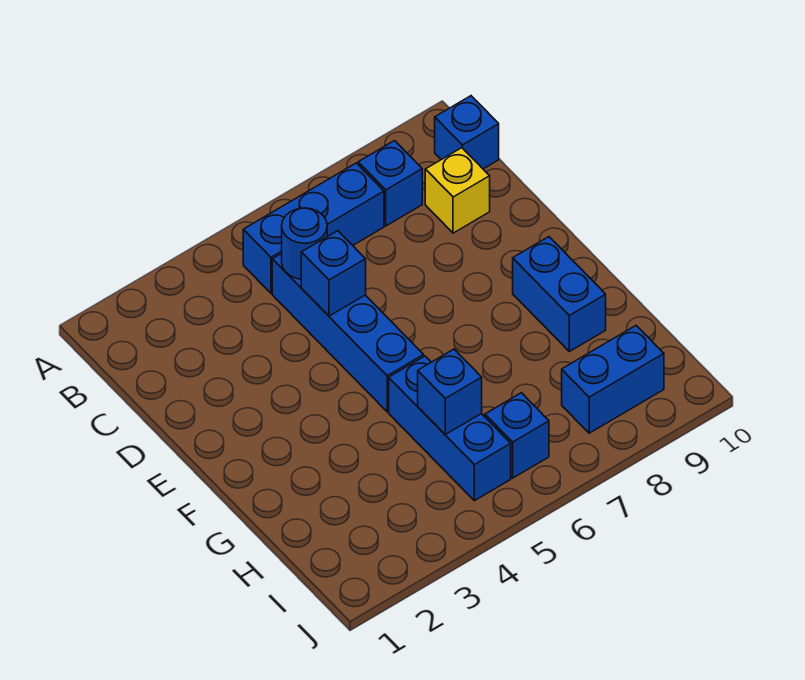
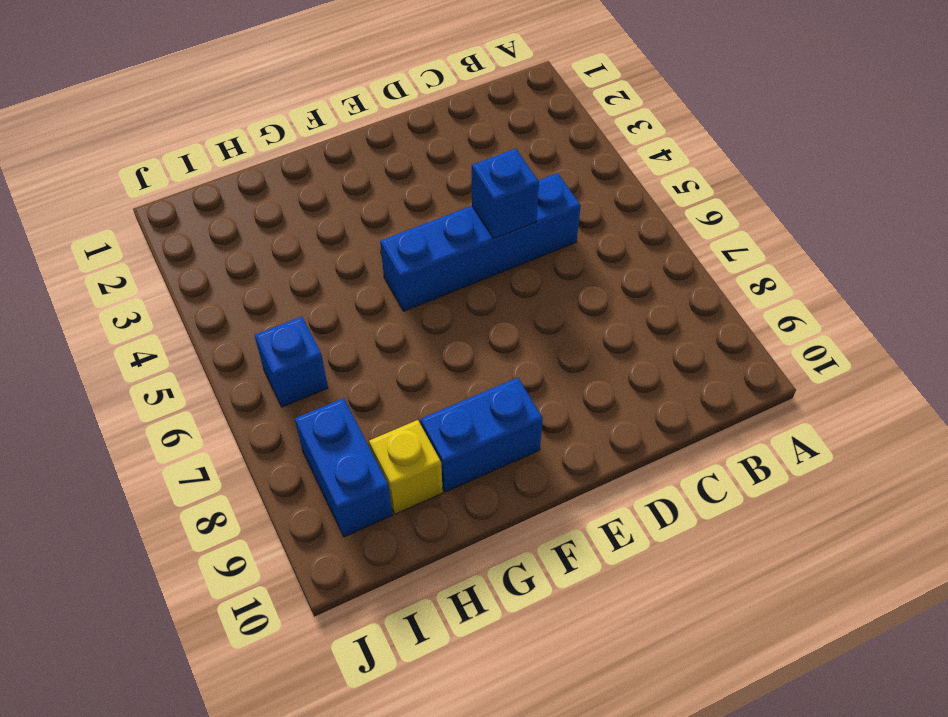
yellow 1x1 brick [369,420,443,514] -> yellow 1x1 brick moved to [425,148,490,233]
none -> blue 1x3 brick [243,163,384,293]
none -> blue 1x1 brick [358,141,422,226]
none -> blue 1x1 brick [435,96,499,169]

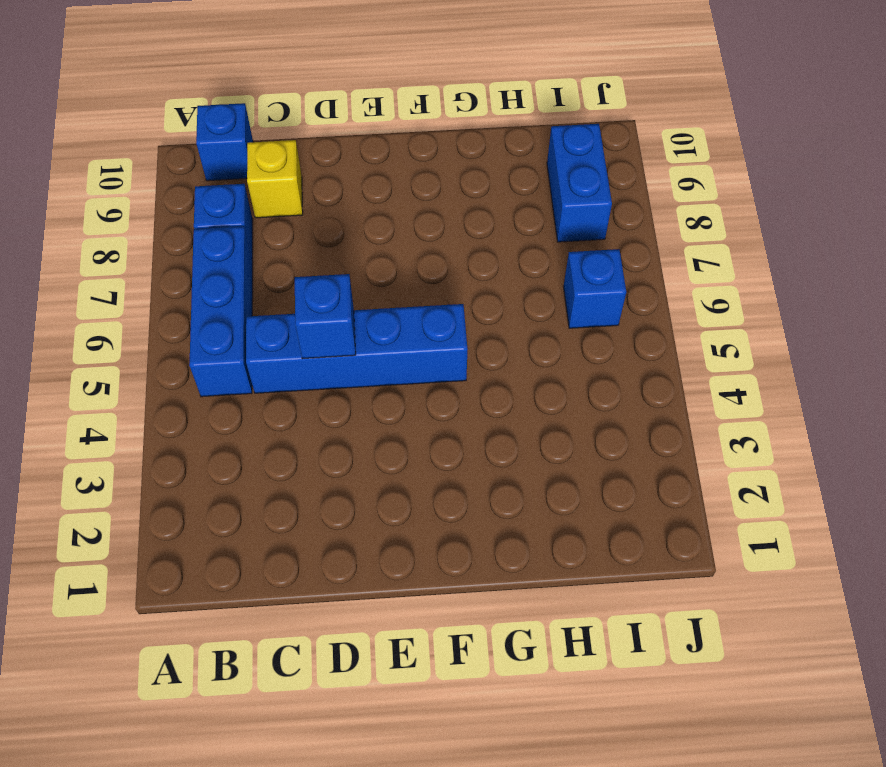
none -> blue 1x2 brick [513,237,606,351]
none -> blue 1x3 brick [389,356,511,501]
none -> blue 1x1 round brick [282,208,327,279]

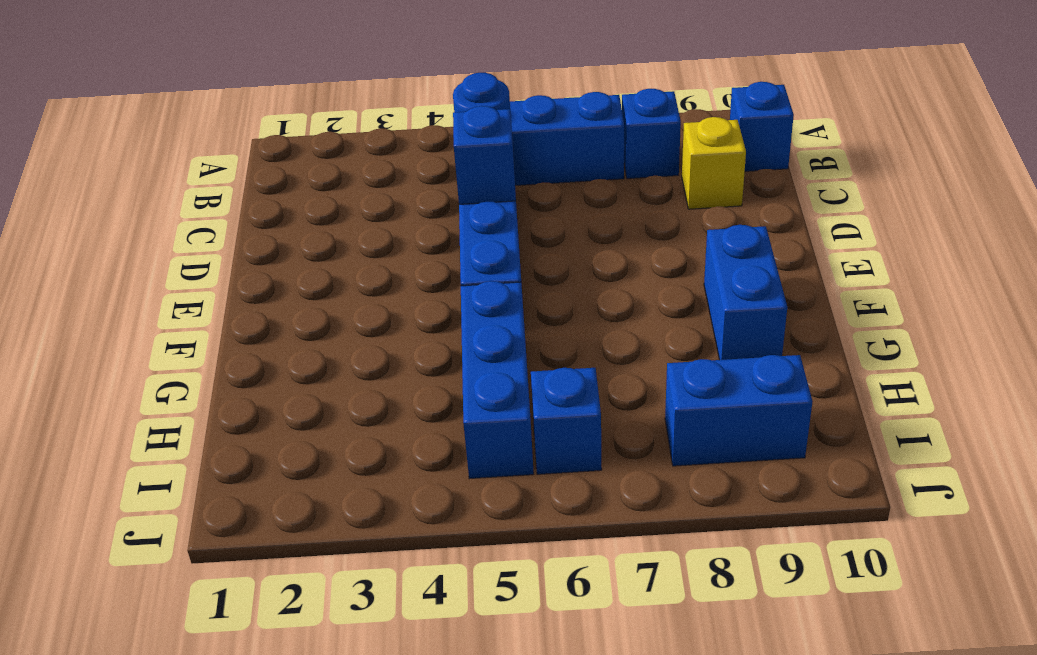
none -> blue 1x1 brick [418,349,482,434]

